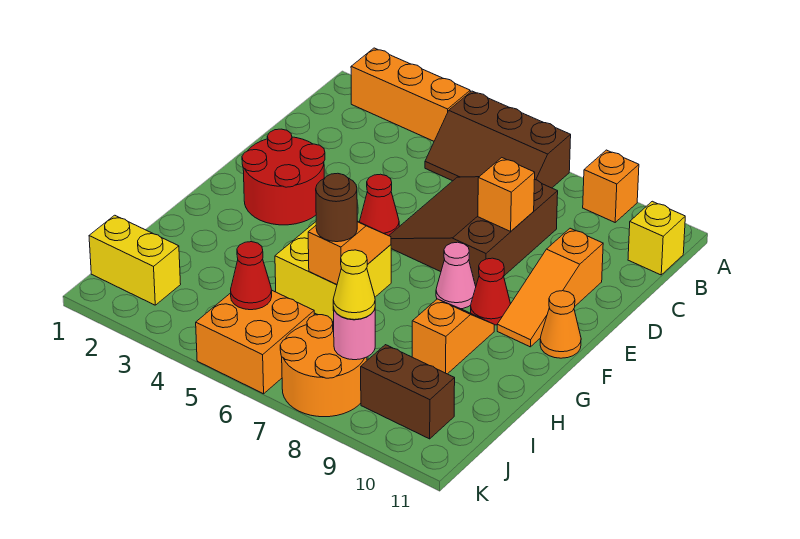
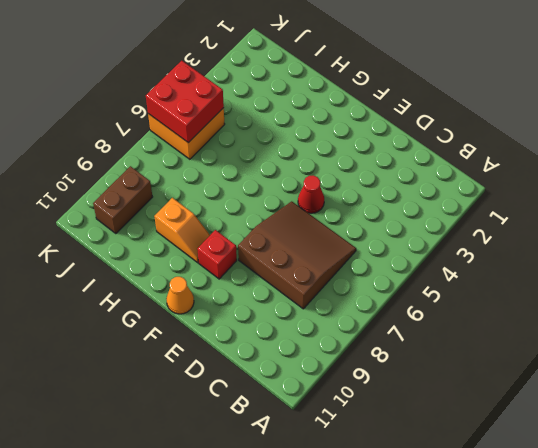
red 1x1 brick [197,230,237,279] -> red 1x1 cone [471,258,510,325]
red 2x2 brick [146,61,224,143] -> red 1x1 cone [231,242,272,310]
none -> orange 1x3 brick [351,48,470,141]
none -> brown 2x3 slope [425,91,571,188]
none -> orange 1x1 brick [583,150,639,222]

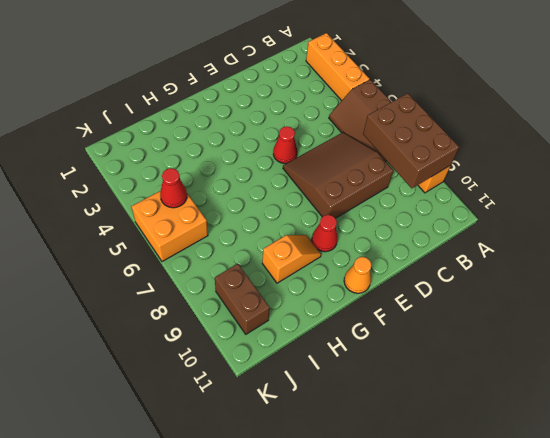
brown 2x3 brick [363,93,459,188] -> none
none -> yellow 1x1 brick [628,201,685,275]
none -> orange 1x3 slope [497,228,603,347]
none -> red 2x2 round brick [242,129,325,225]

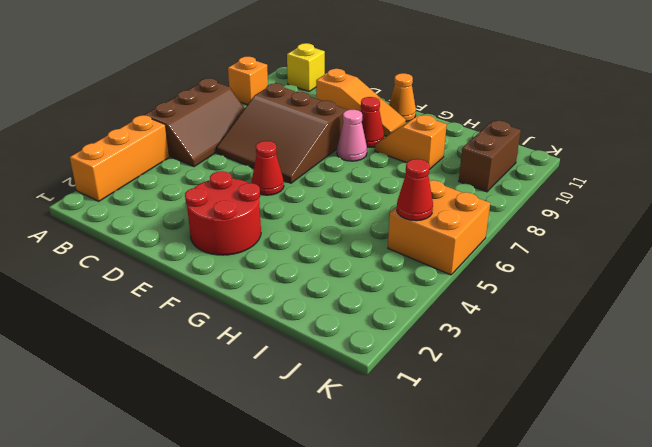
none -> yellow 2x2 brick [275,222,391,322]
none -> yellow 1x2 brick [89,215,181,305]
none -> orange 2x2 round brick [280,315,367,417]

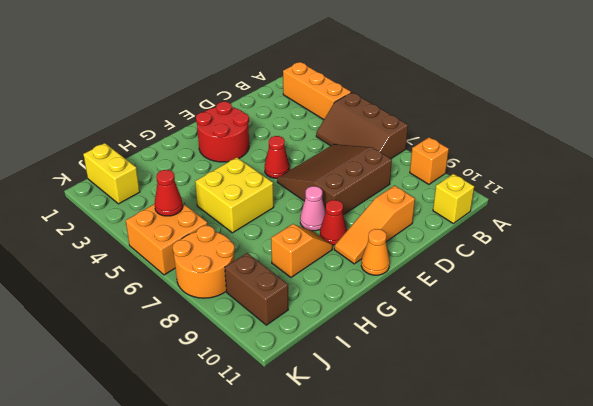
none -> orange 1x1 brick [478,158,535,231]
none -> orange 1x2 slope [308,221,391,284]
none -> pink 1x1 round brick [333,307,375,360]

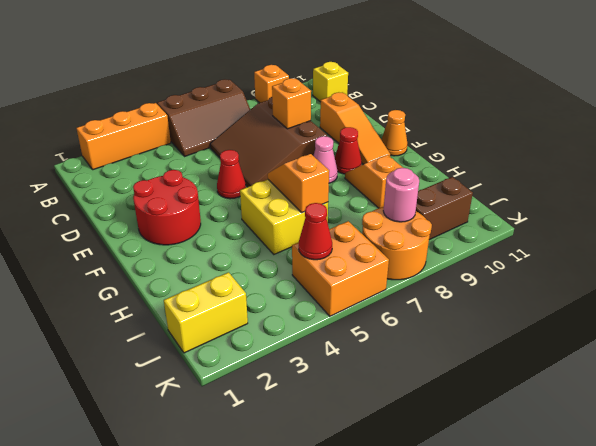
none -> brown 1x1 round brick [316,173,357,242]
none -> yellow 1x1 cone [333,250,375,320]

